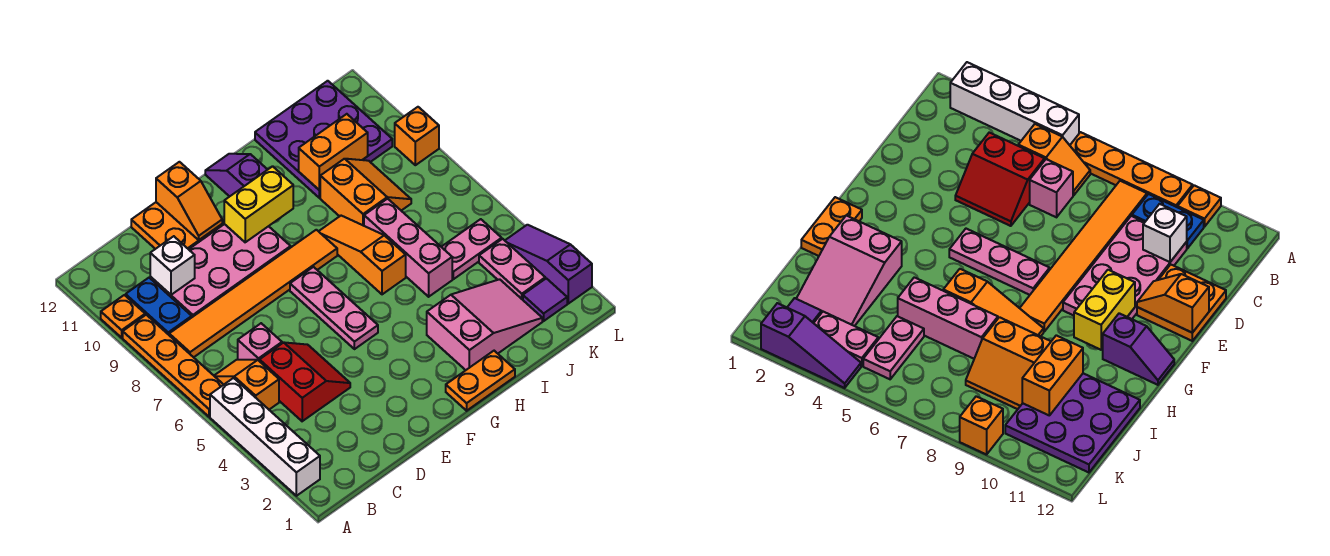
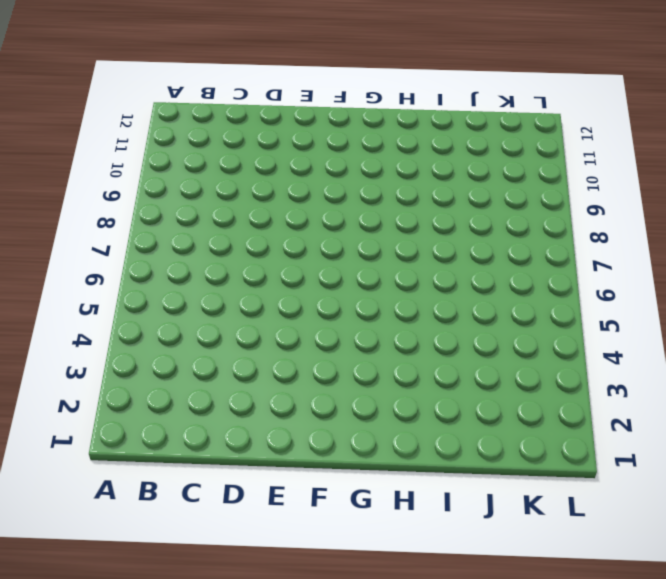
none -> white 1x4 brick [210,378,320,496]
none -> orange 1x4 plate [123,315,224,417]
none -> orange 1x1 plate [101,295,145,338]

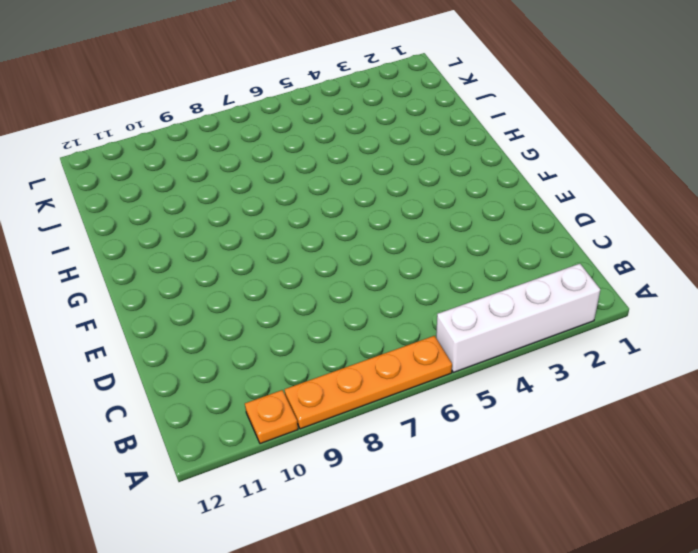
none -> orange 1x2 slope [214,360,279,409]
none -> orange 1x6 tile [169,230,337,357]
none -> blue 1x2 plate [126,278,192,335]

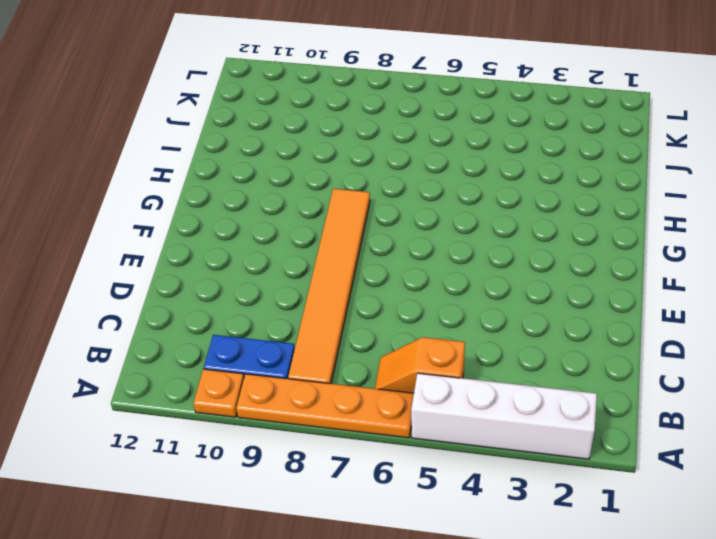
none -> red 2x2 slope [260,342,350,421]
none -> pink 1x1 brick [238,323,282,361]
none -> pink 2x4 plate [150,224,291,317]

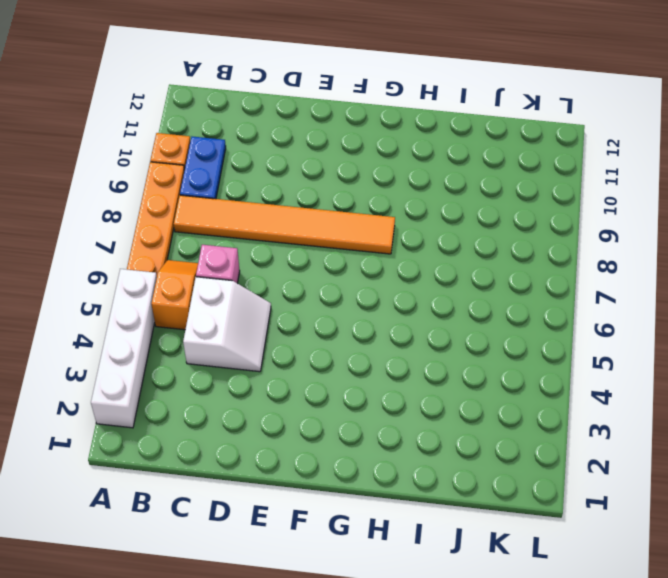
white 2x2 slope [183,277,271,372] -> red 2x2 slope [260,342,350,421]
none -> pink 2x4 plate [150,224,291,317]
none -> orange 2x2 plate [131,202,222,249]
none -> pink 1x3 plate [290,267,378,349]

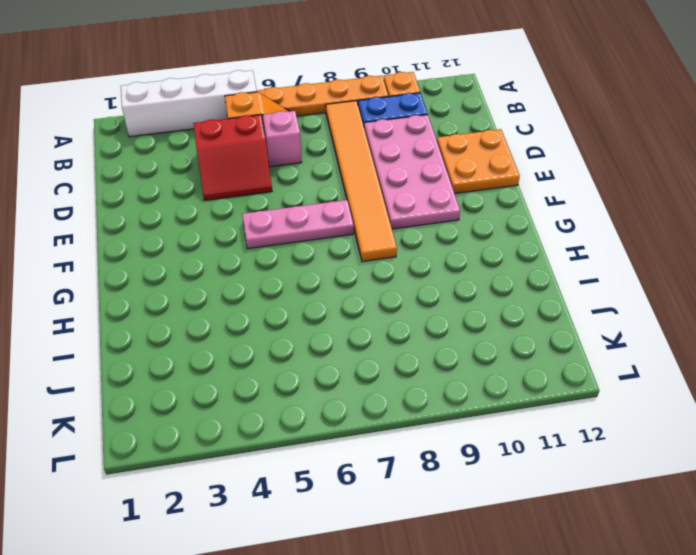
none -> orange 1x2 plate [446,351,515,411]
none -> purple 1x2 slope [205,154,268,197]
none -> pink 2x3 slope [427,279,542,370]

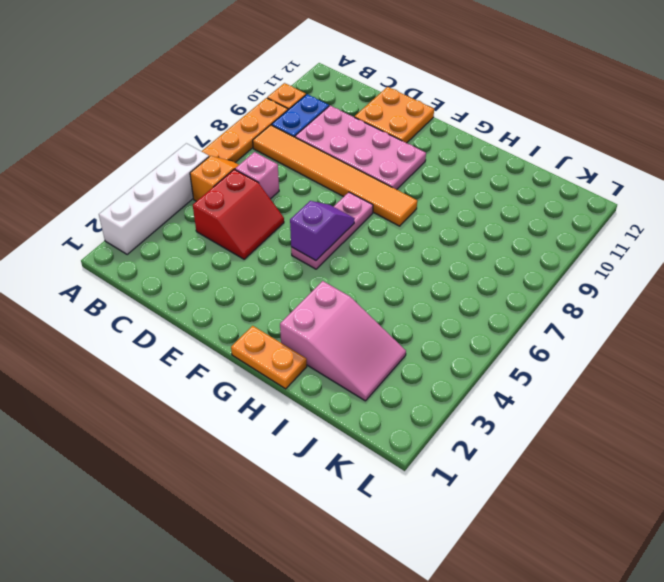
purple 1x2 slope [290,201,355,261] -> purple 1x2 slope moved to [205,154,268,197]
none -> orange 1x3 slope [319,216,406,294]
none -> pink 1x3 brick [364,199,452,297]
none -> orange 2x2 slope [320,159,411,226]

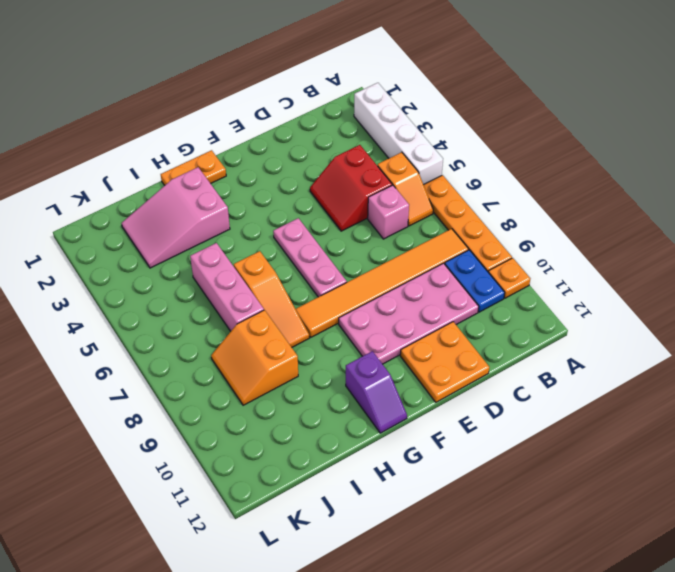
none -> purple 3x3 plate [255,81,392,198]
none -> pink 1x2 plate [442,219,502,279]
none -> purple 1x1 tile [523,278,567,321]

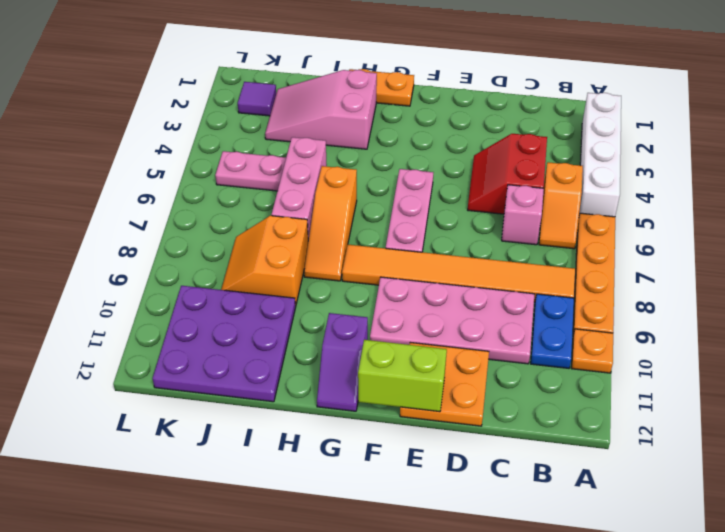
lime 1x2 brick [358,340,447,412] -> orange 1x2 slope [156,162,222,240]
none -> pink 1x2 plate [479,239,545,300]
none -> purple 1x3 slope [505,225,592,304]
none -> orange 1x1 brick [395,107,439,165]

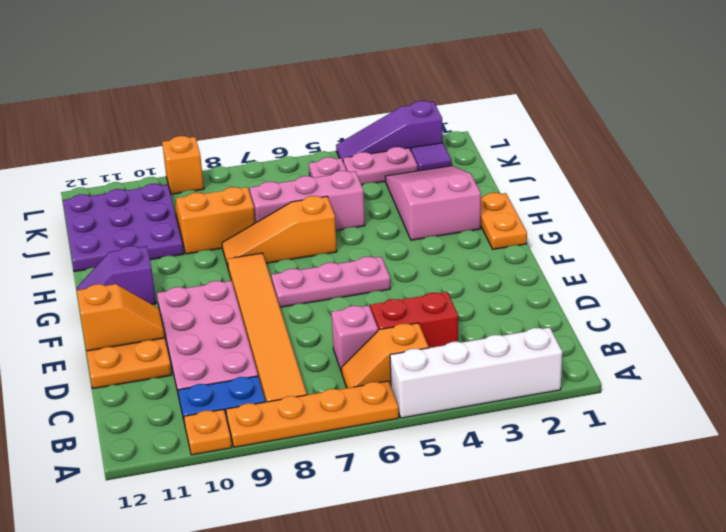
none -> white 1x1 brick [150,236,195,295]
none -> yellow 1x2 brick [224,166,293,242]
none -> orange 1x2 brick [299,114,368,190]

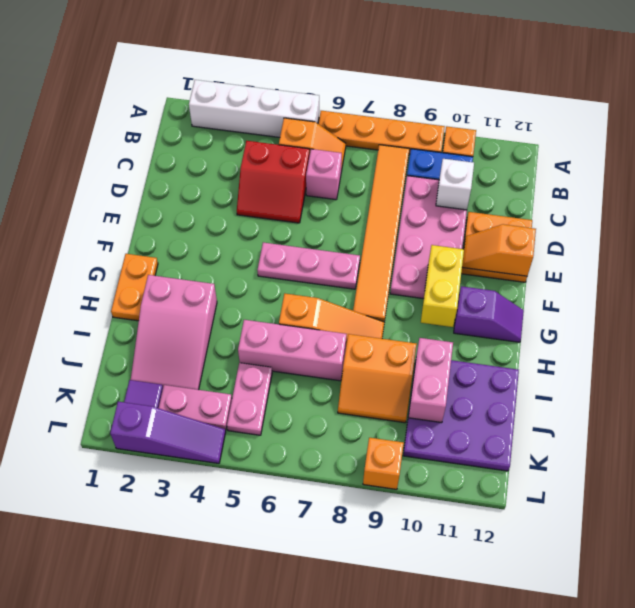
pink 1x2 brick [408,338,453,423] -> orange 1x2 brick [299,114,368,190]

